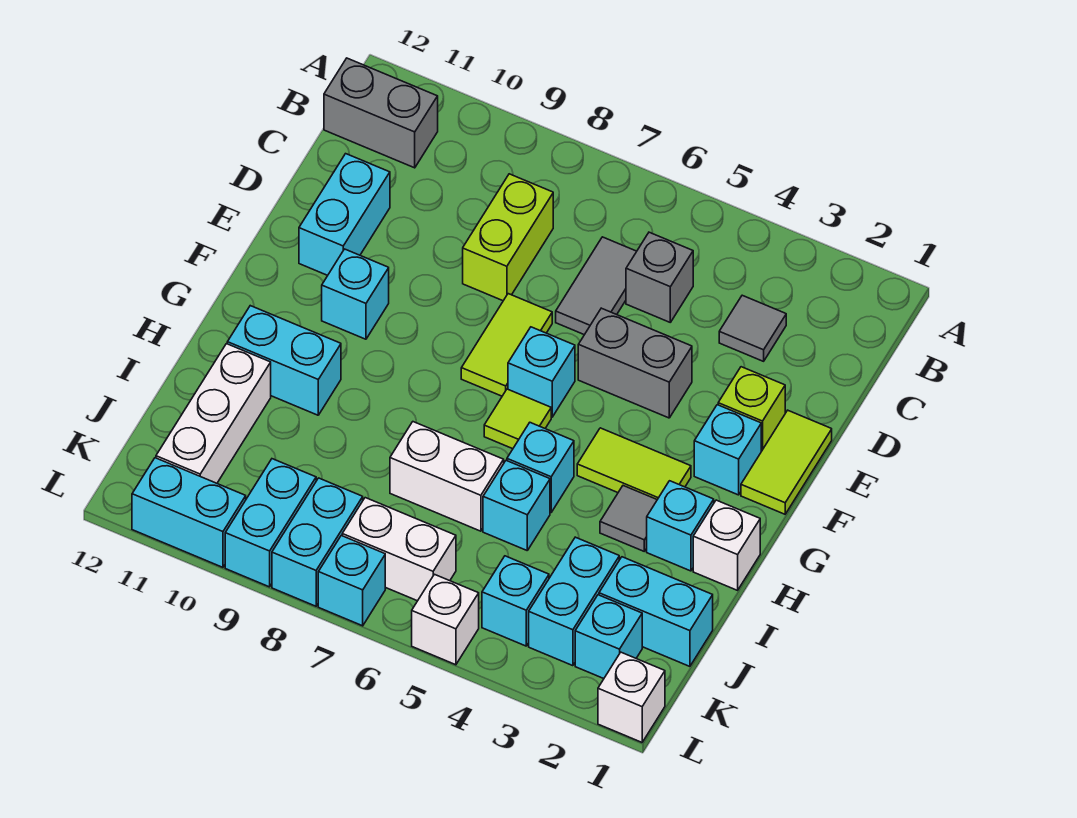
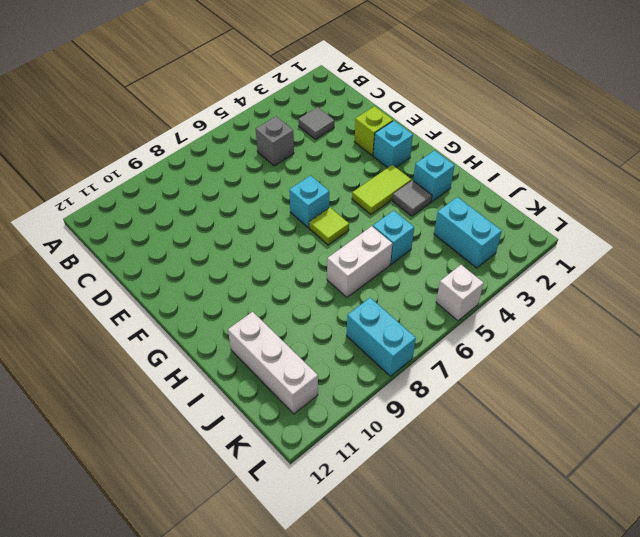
none -> grey 1x2 brick [324,58,438,168]
none -> grey 1x2 tile [556,237,637,335]
none -> lime 1x2 brick [463,174,553,301]
none -> cyan 1x2 brick [299,154,390,275]

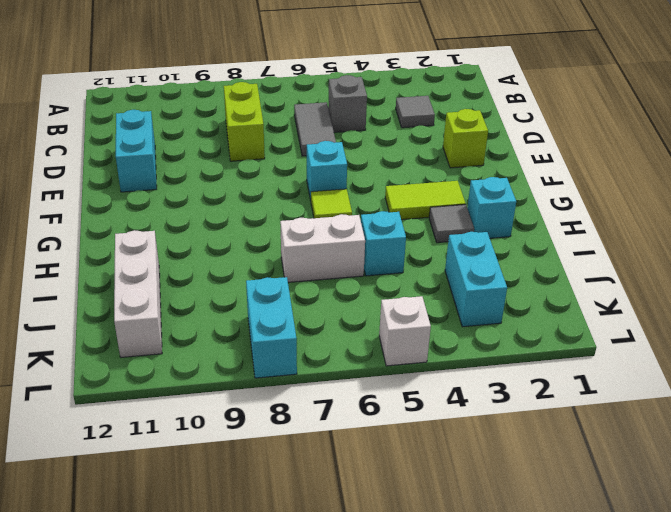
none -> grey 1x2 brick [324,58,438,168]
none -> lime 1x2 tile [741,410,832,514]
none -> grey 1x2 brick [578,308,692,418]
none -> lime 1x2 tile [461,294,552,396]

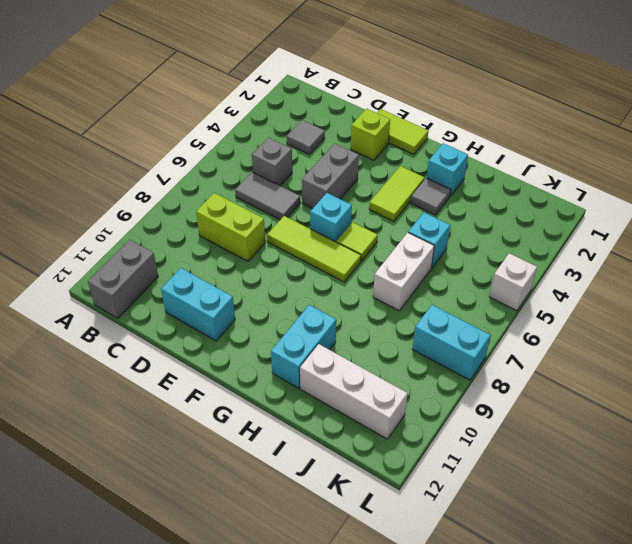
lime 1x3 tile [267,216,361,282] -> lime 1x2 tile [461,294,552,396]
none -> cyan 1x1 brick [694,405,761,495]
none -> cyan 1x1 brick [322,249,389,339]
none -> white 1x1 brick [693,500,760,590]
none -> cyan 1x1 brick [507,423,574,512]

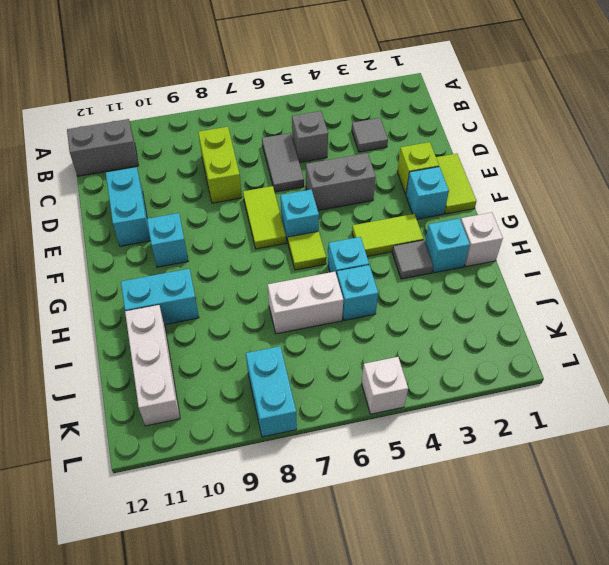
none -> cyan 1x2 brick [599,557,713,666]
none -> cyan 1x2 brick [529,537,619,666]
none -> cyan 1x1 brick [575,595,642,679]
none -> cyan 1x1 brick [482,556,549,646]

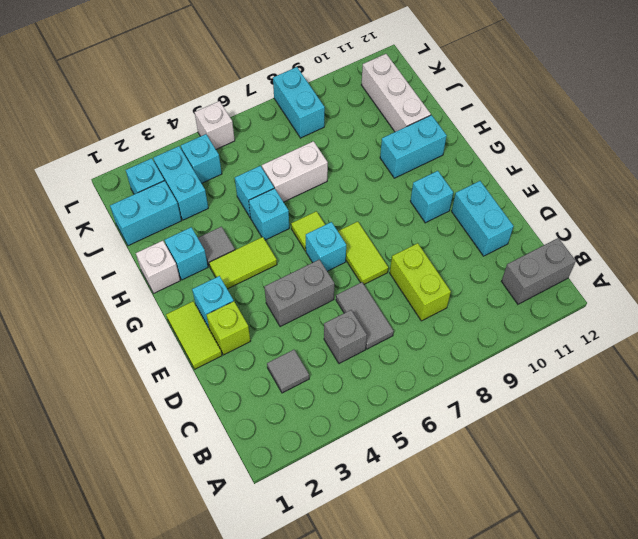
none -> white 1x2 brick [342,498,456,601]
none -> cyan 1x2 brick [225,459,316,587]
none -> white 1x1 brick [598,652,665,742]
none -> cyan 1x1 brick [318,536,385,626]

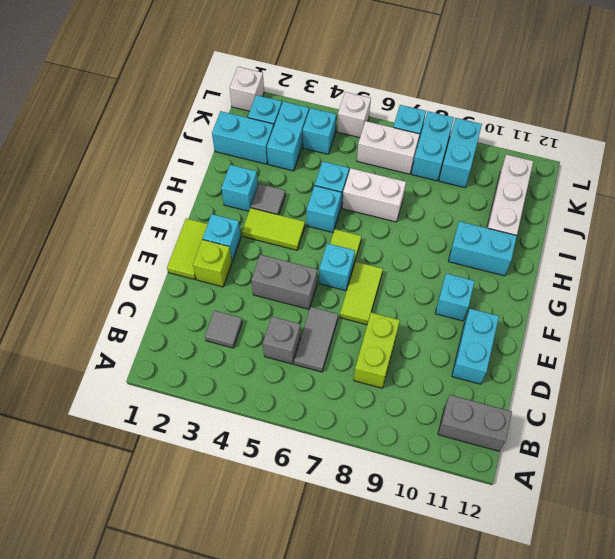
none -> white 1x1 brick [693,500,760,590]
none -> cyan 1x2 brick [132,458,246,567]

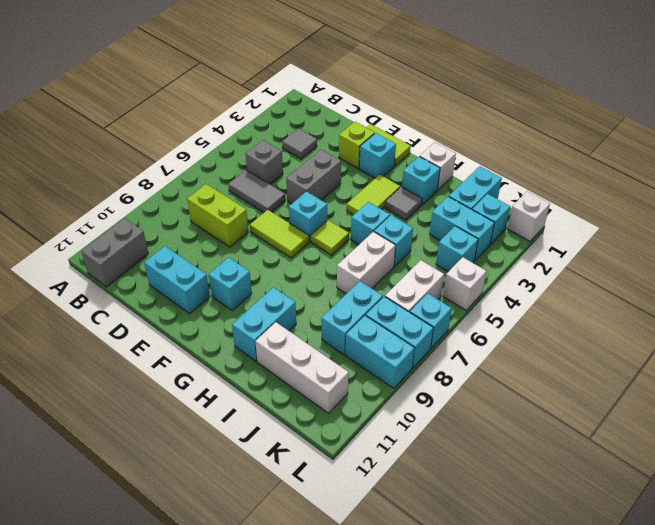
cyan 1x2 brick [321,281,383,355] -> cyan 1x2 brick moved to [132,458,246,567]

